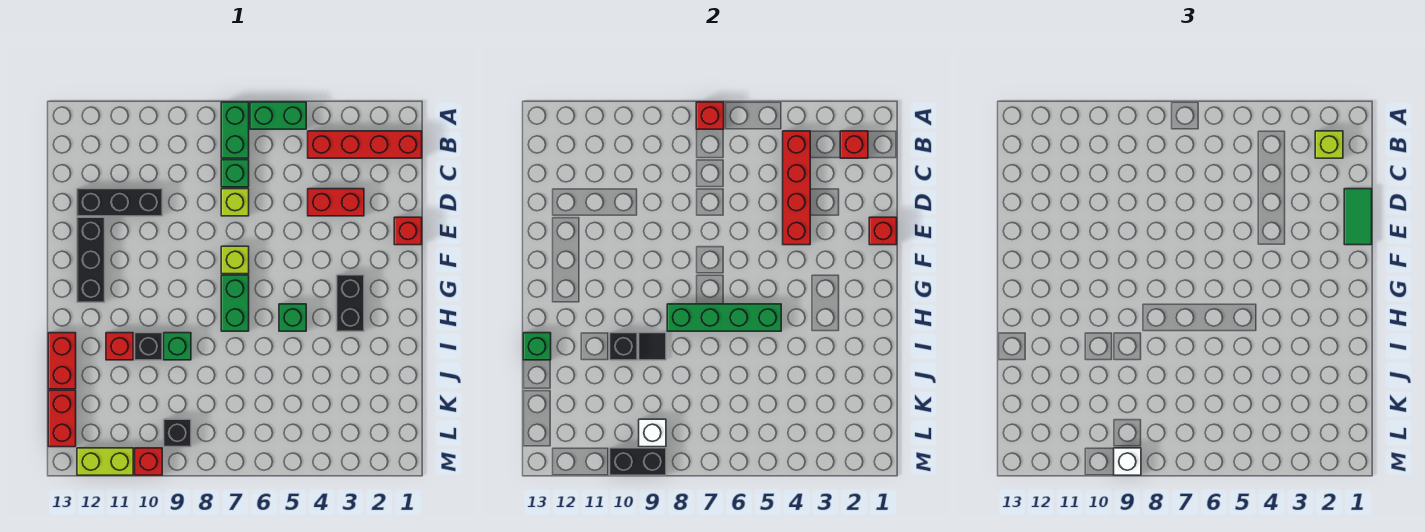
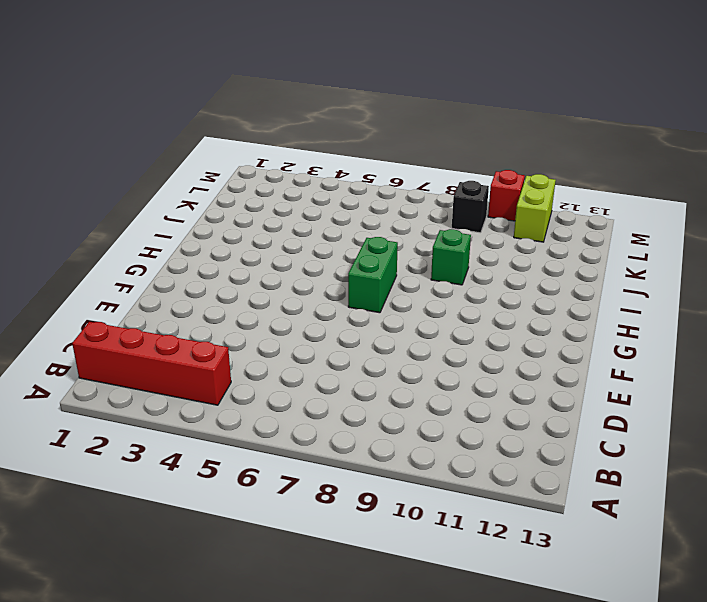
lime 1x2 brick [514,174,556,242] -> lime 1x2 brick turned to [77,448,133,475]
none -> green 1x2 brick [250,102,306,129]
none -> green 1x2 brick [221,102,249,158]
none -> green 1x1 brick [221,160,249,187]
none -> red 1x2 brick [308,189,364,216]

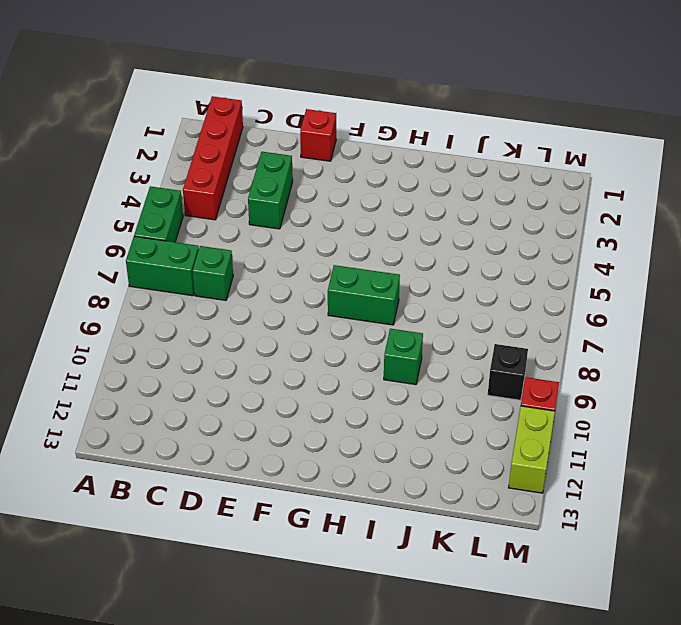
green 1x2 brick [248,152,293,229] -> red 1x2 brick [308,189,364,216]
none -> lime 1x1 brick [221,189,249,216]
none -> black 1x3 brick [77,189,162,216]
none -> black 1x3 brick [77,217,105,302]
none -> lime 1x1 brick [221,246,249,274]

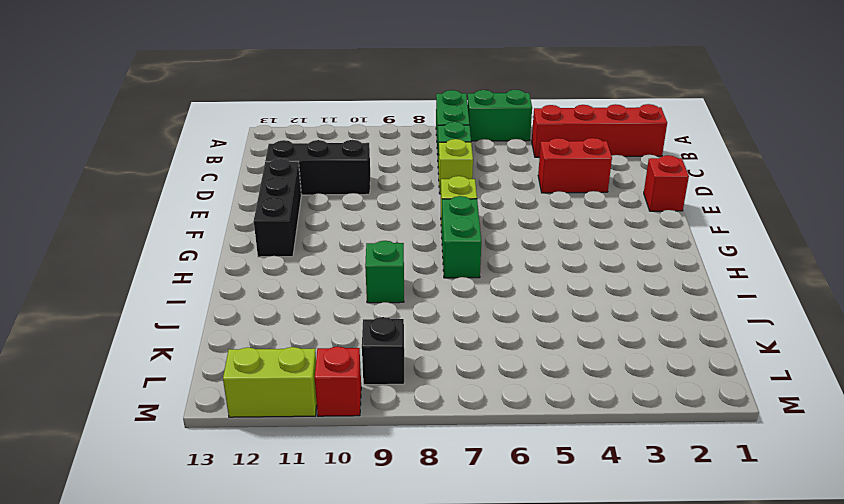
none -> black 1x2 brick [337,275,364,331]
none -> green 1x1 brick [279,304,306,331]
none -> black 1x1 brick [135,333,162,360]
none -> red 1x1 brick [106,333,133,360]

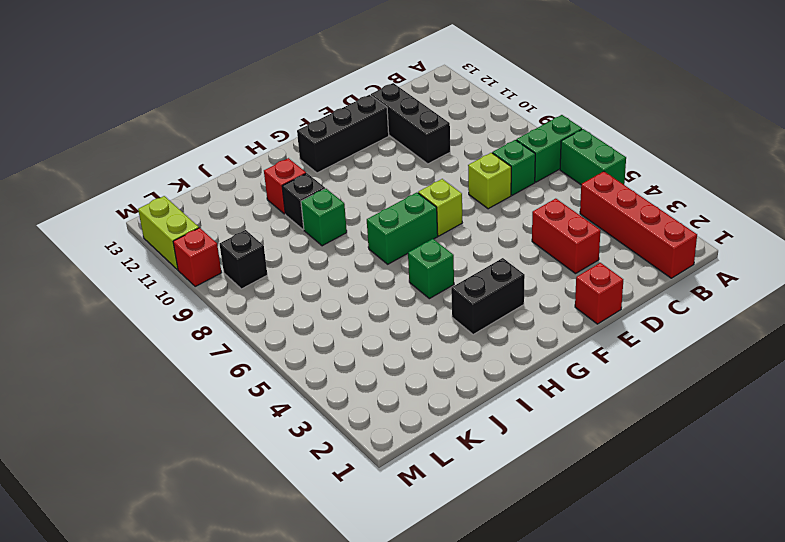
none -> red 1x2 brick [48,333,76,389]
none -> red 1x2 brick [48,390,76,447]
none -> red 1x1 brick [696,102,724,129]
none -> red 1x1 brick [840,131,868,158]

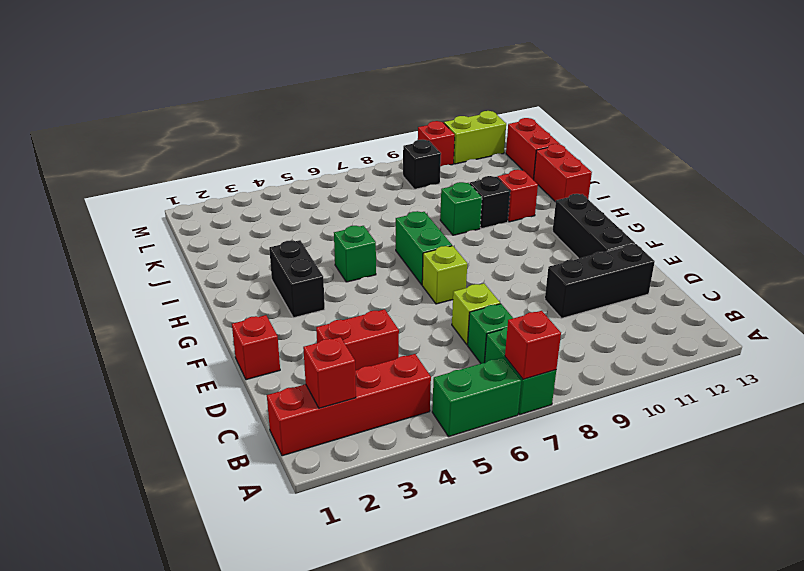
none -> red 1x4 brick [783,131,810,245]
none -> red 1x1 brick [869,217,897,245]
none -> green 1x4 brick [667,304,781,331]
none -> black 1x1 tile [639,333,666,360]

